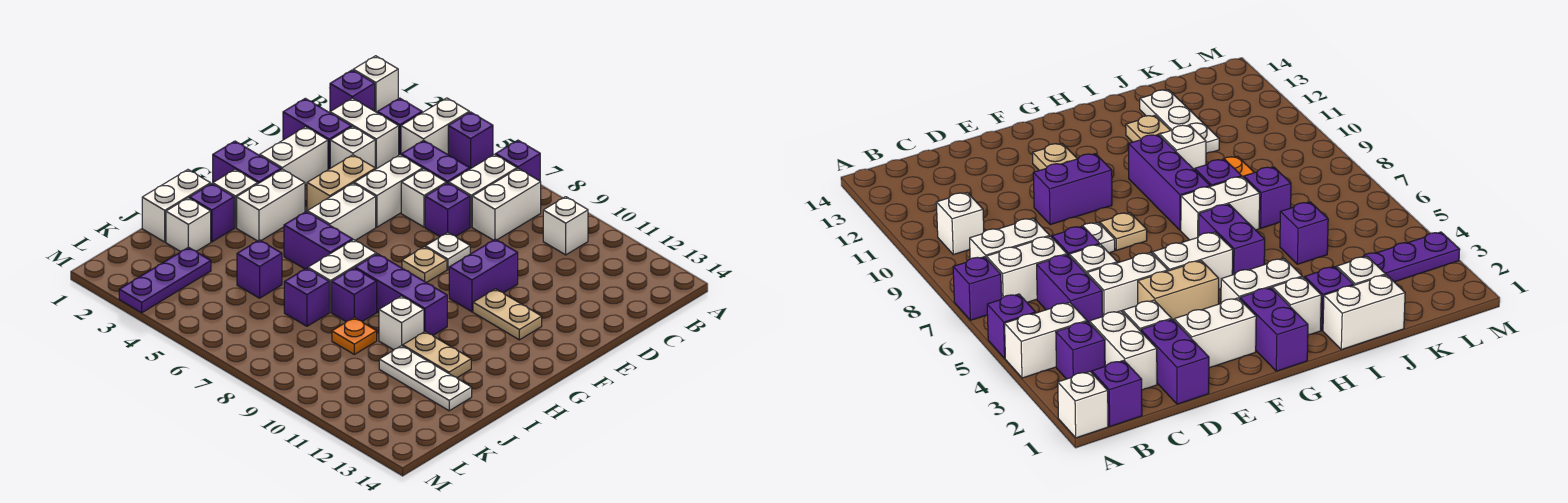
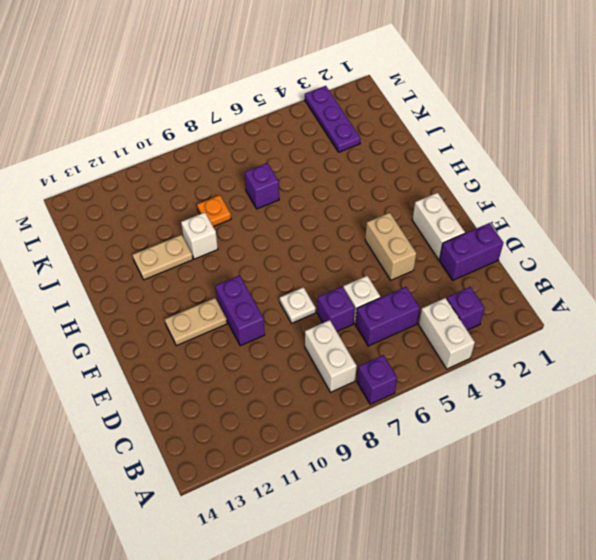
none -> white 1x1 brick [353,56,398,112]
none -> purple 1x1 brick [448,112,493,169]
none -> purple 1x1 brick [330,70,375,111]
none -> white 1x2 brick [449,154,517,227]

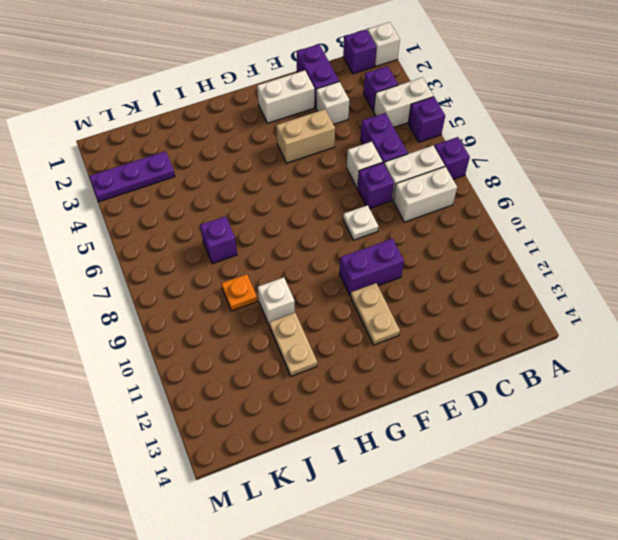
none -> white 1x1 brick [543,197,588,255]
none -> white 1x2 brick [330,98,399,169]
none -> white 1x2 brick [354,155,423,227]
none -> white 1x2 brick [307,183,376,240]

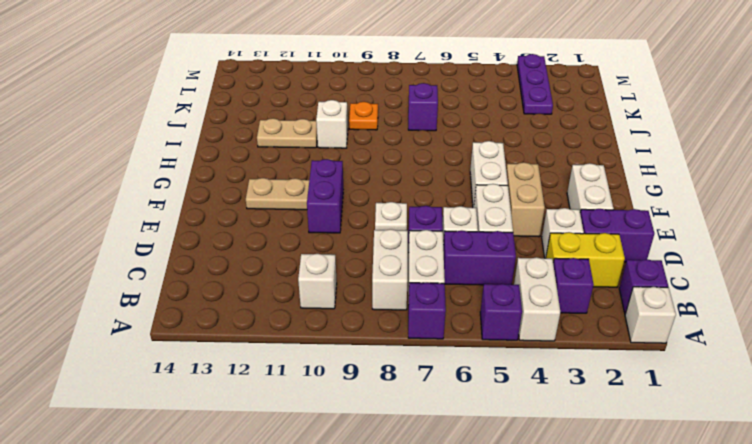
yellow 1x2 brick [546,232,625,287] -> white 1x2 brick [330,98,399,169]
none -> tan 1x1 plate [402,247,447,283]
none -> purple 1x2 brick [213,141,281,183]
none -> white 1x2 brick [237,169,305,241]
none -> white 1x1 brick [213,169,258,228]

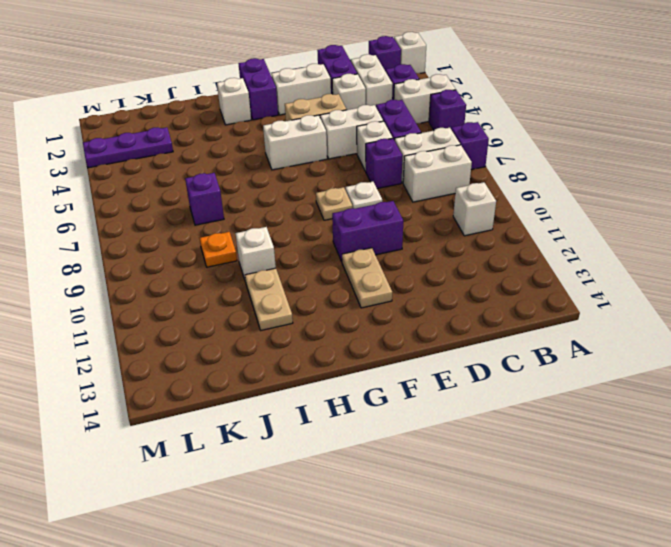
none -> white 1x2 brick [237,169,305,241]
none -> purple 1x2 brick [284,212,353,269]
none -> white 1x2 brick [308,240,376,312]
none -> purple 1x3 brick [355,254,447,335]

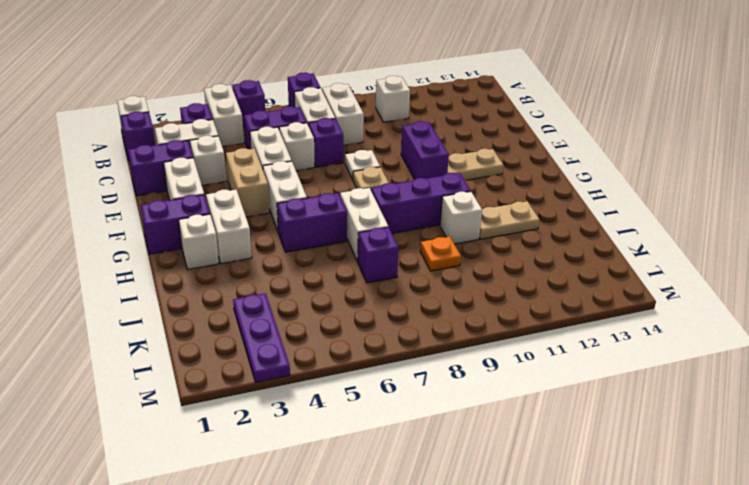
none -> white 1x2 brick [142,170,211,242]
none -> purple 1x1 brick [189,184,234,242]
none -> purple 1x1 brick [332,268,377,322]
none -> white 1x1 brick [166,198,211,252]

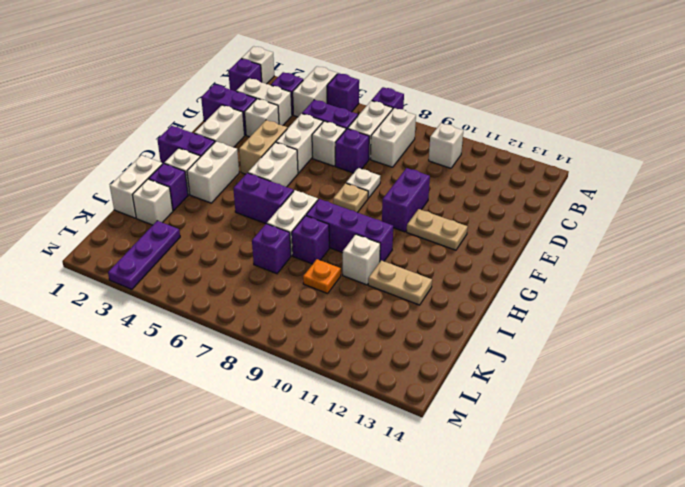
none -> purple 1x1 brick [237,240,282,298]
none -> white 1x3 plate [379,346,472,411]

